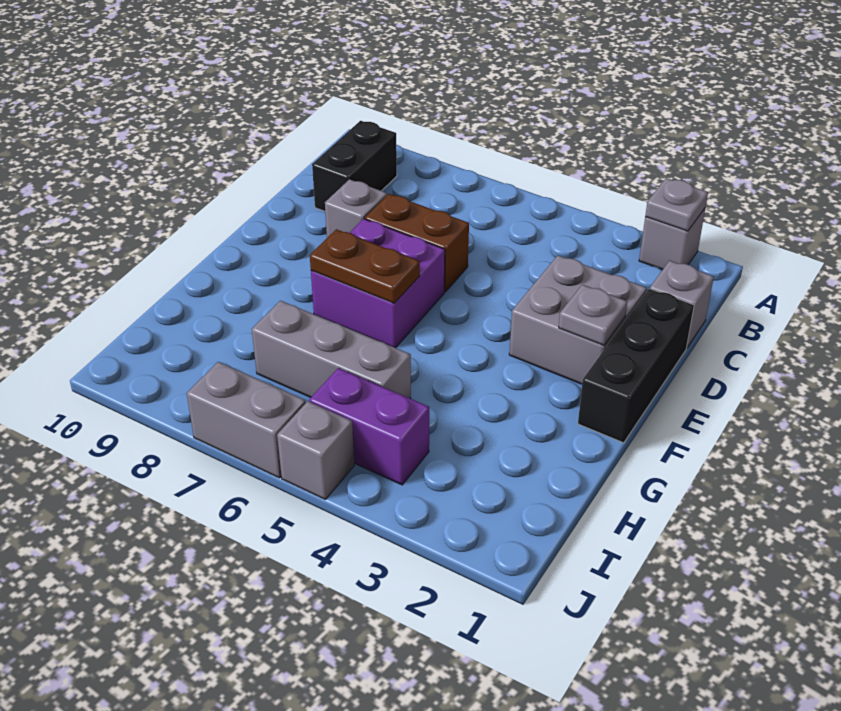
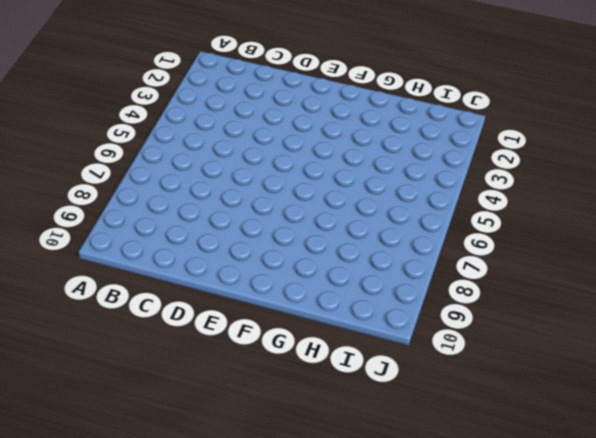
none -> grey 1x1 brick [639,209,705,270]
none -> black 1x2 brick [312,121,397,211]
none -> grey 1x1 brick [650,261,714,347]

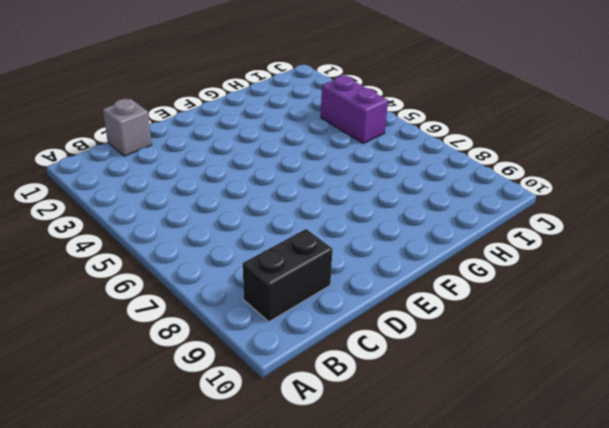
none -> grey 1x1 brick [639,209,705,270]
none -> black 1x3 brick [578,289,694,443]
none -> grey 2x2 brick [509,255,647,384]

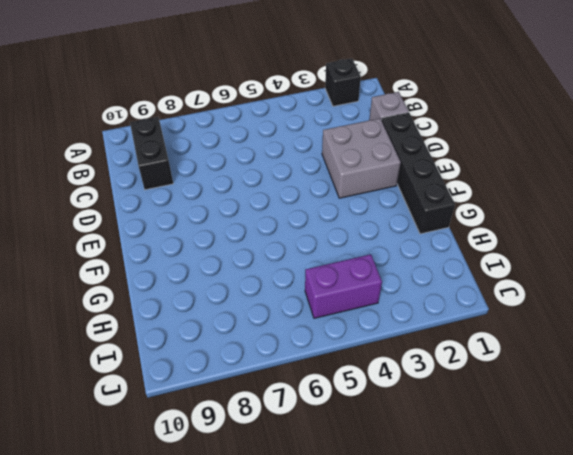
black 1x1 brick [325,58,361,106] -> grey 1x1 brick [639,209,705,270]
black 1x4 brick [381,112,455,234] -> black 1x3 brick [578,289,694,443]
none -> brown 1x2 brick [365,194,469,292]
none -> grey 1x1 brick [325,179,387,238]
none -> purple 2x2 brick [311,219,445,348]

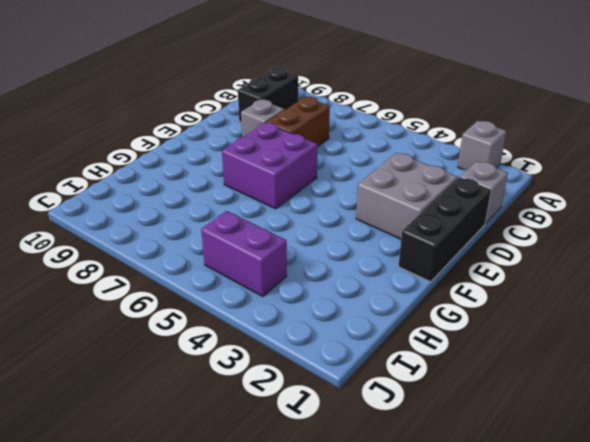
brown 1x2 brick [266,97,330,146] -> brown 1x2 brick turned to [365,194,469,292]
none -> grey 1x3 brick [252,301,411,399]
none -> grey 1x1 brick [277,401,354,499]
none -> grey 1x2 brick [187,362,306,478]

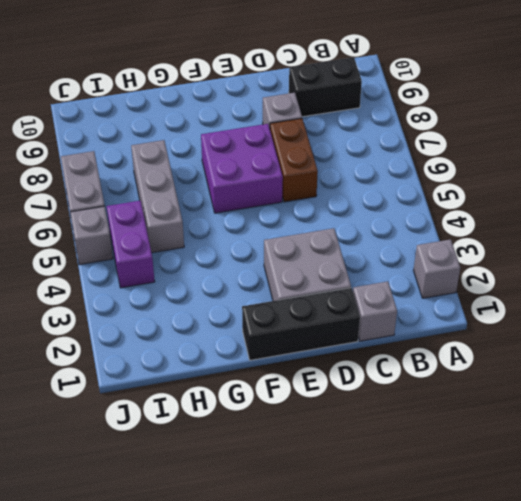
none -> grey 1x1 plate [645,178,708,231]
none -> grey 1x1 plate [559,285,627,345]
none -> brown 1x2 plate [310,229,420,303]

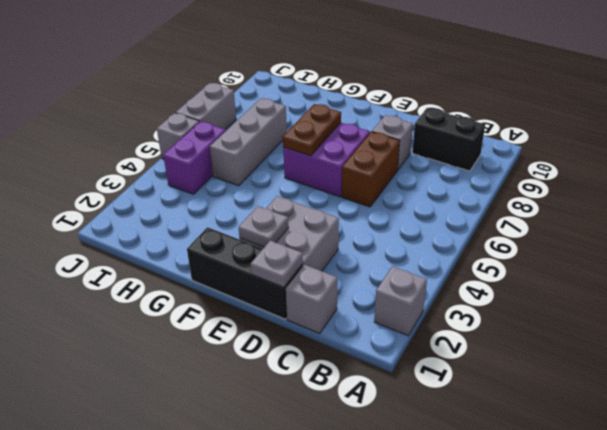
grey 1x1 plate [251,241,303,287] -> grey 1x1 plate moved to [645,178,708,231]

